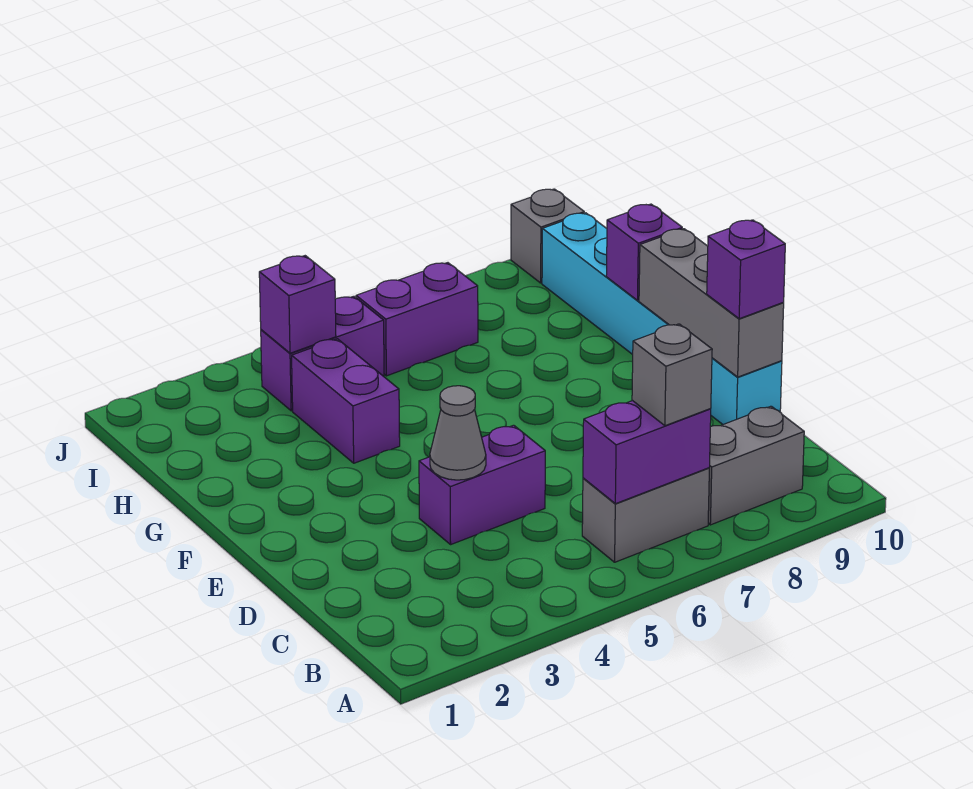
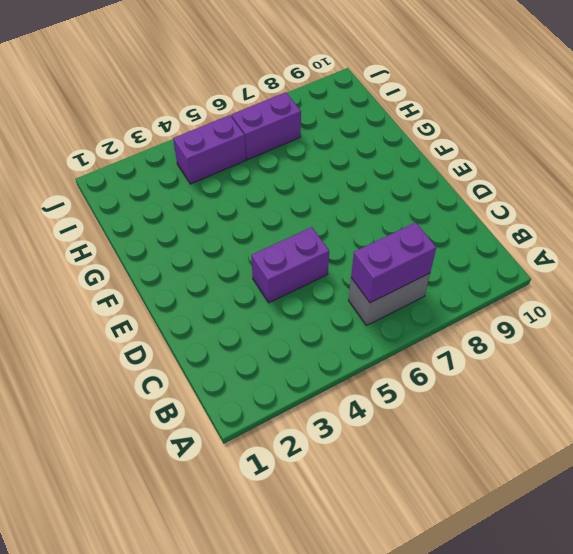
none -> grey 1x2 brick [708,406,804,525]
none -> cyan 1x6 brick [542,213,782,424]
none -> purple 1x2 brick [292,339,400,463]

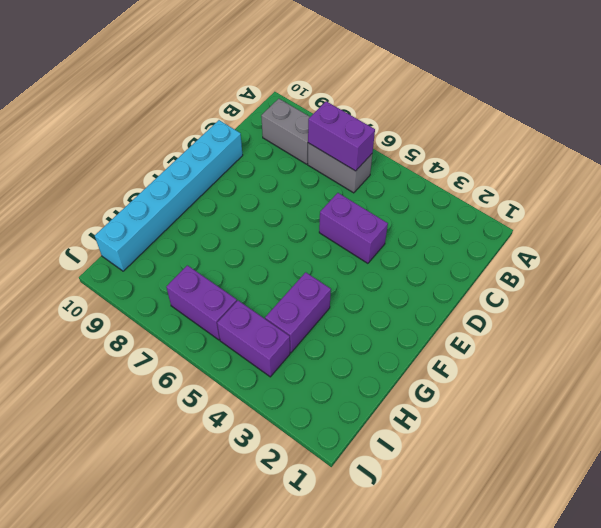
none -> grey 1x1 brick [511,189,584,283]
none -> grey 1x1 cone [430,386,486,480]
none -> grey 1x3 brick [639,229,784,377]

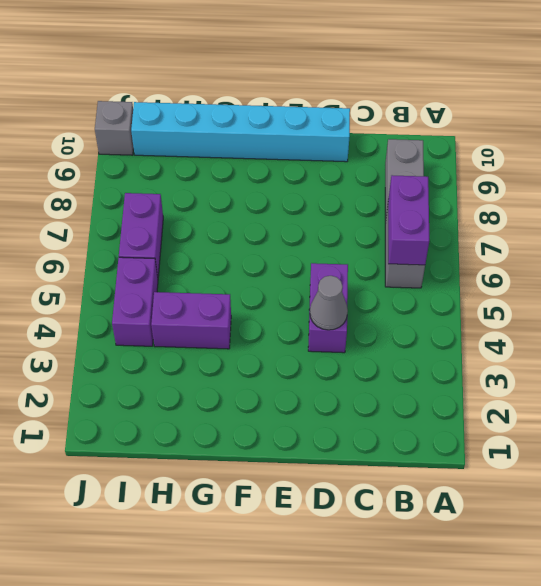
none -> grey 1x3 brick [639,229,784,377]
none -> purple 1x1 brick [606,204,682,300]
none -> purple 1x1 brick [259,256,336,353]

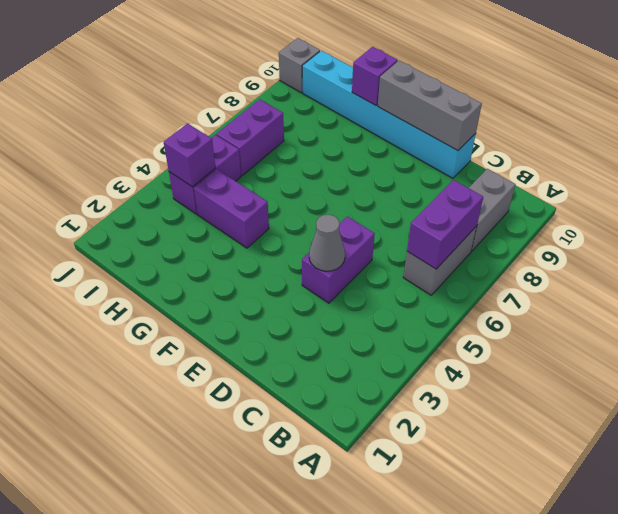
none -> grey 1x1 brick [632,324,712,426]
none -> purple 1x1 brick [707,220,785,319]

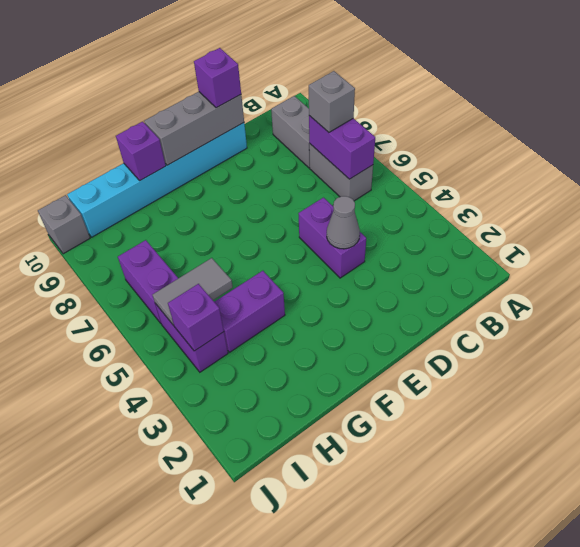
grey 1x2 tile [153,258,233,325] -> none

